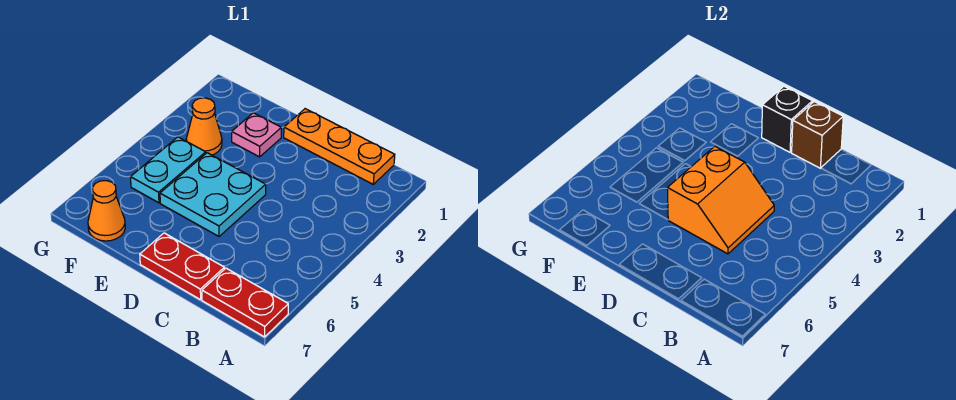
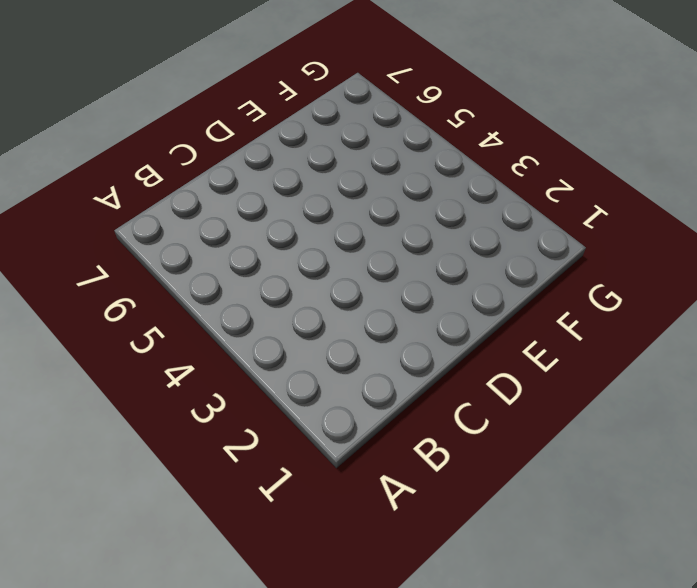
none -> red 1x2 plate [202,268,288,337]
none -> orange 1x3 plate [284,109,395,184]

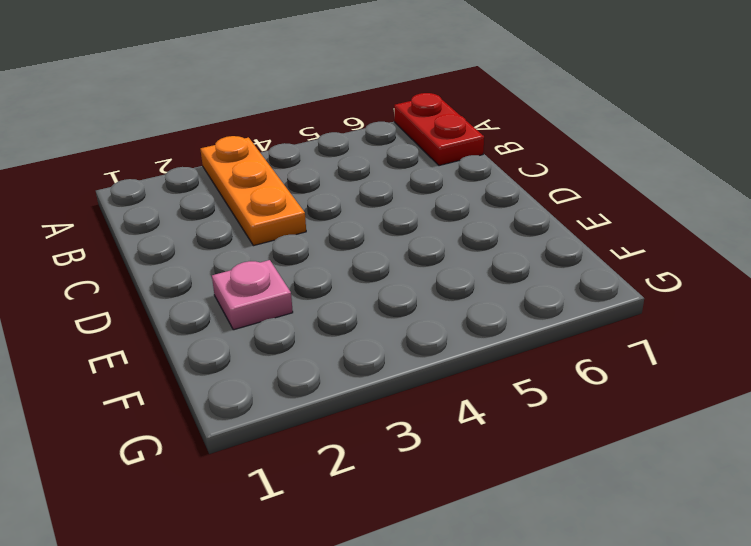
orange 1x3 plate [200,136,306,246] -> orange 1x3 plate moved to [284,109,395,184]
none -> red 1x2 plate [140,233,224,300]
none -> cyan 2x2 plate [160,153,266,236]

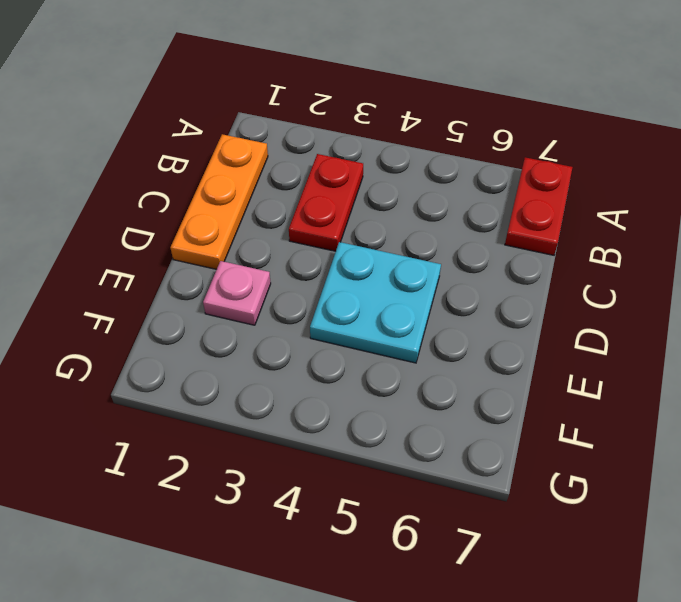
red 1x2 plate [289,154,363,251] -> red 1x2 plate moved to [140,233,224,300]
none -> orange 1x1 cone [186,98,222,155]
none -> cyan 1x2 plate [131,137,206,203]

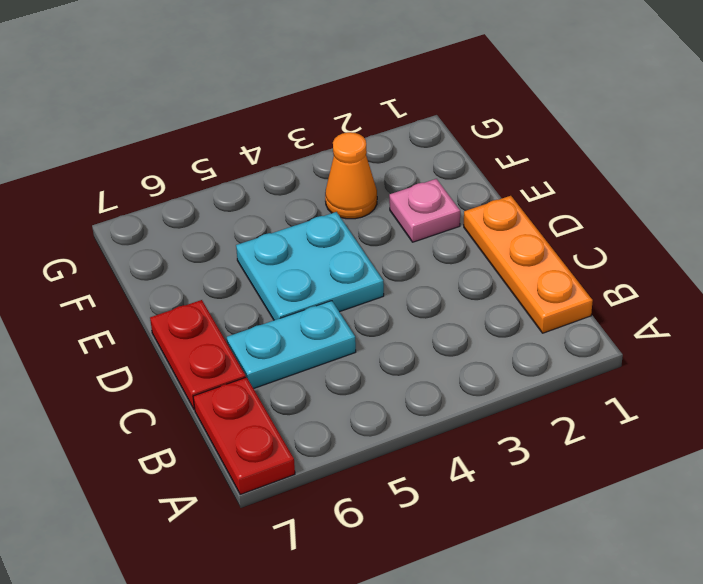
cyan 1x2 plate [227,301,356,389] -> cyan 1x2 plate moved to [131,137,206,203]
none -> orange 1x1 cone [88,181,125,241]
none -> brown 1x1 brick [792,102,843,168]

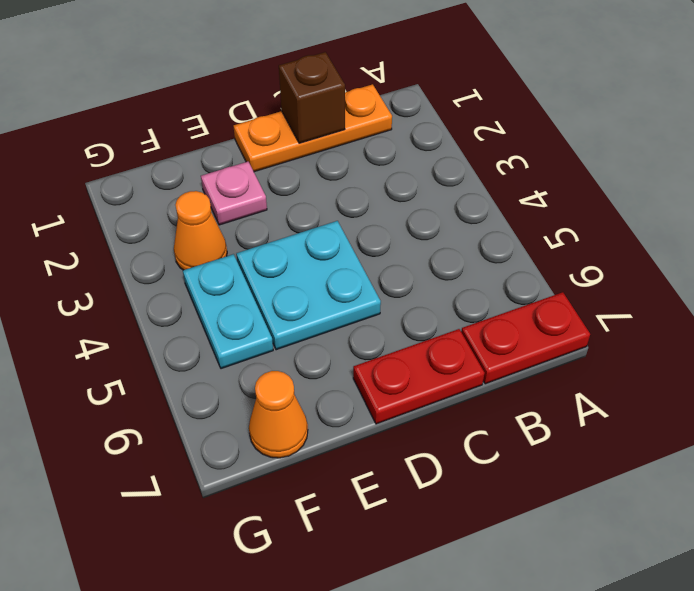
none -> orange 2x2 slope [667,147,774,254]
none -> black 1x1 brick [762,86,813,152]

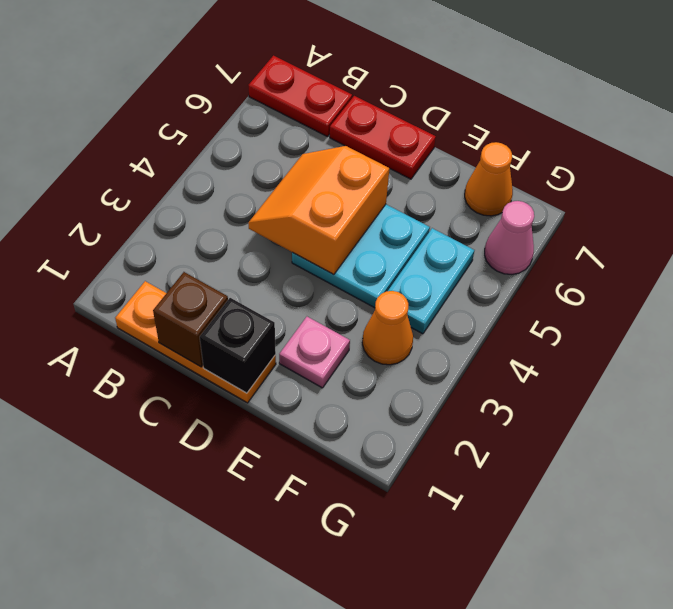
pink 1x1 cone [485,201,534,274] -> none

